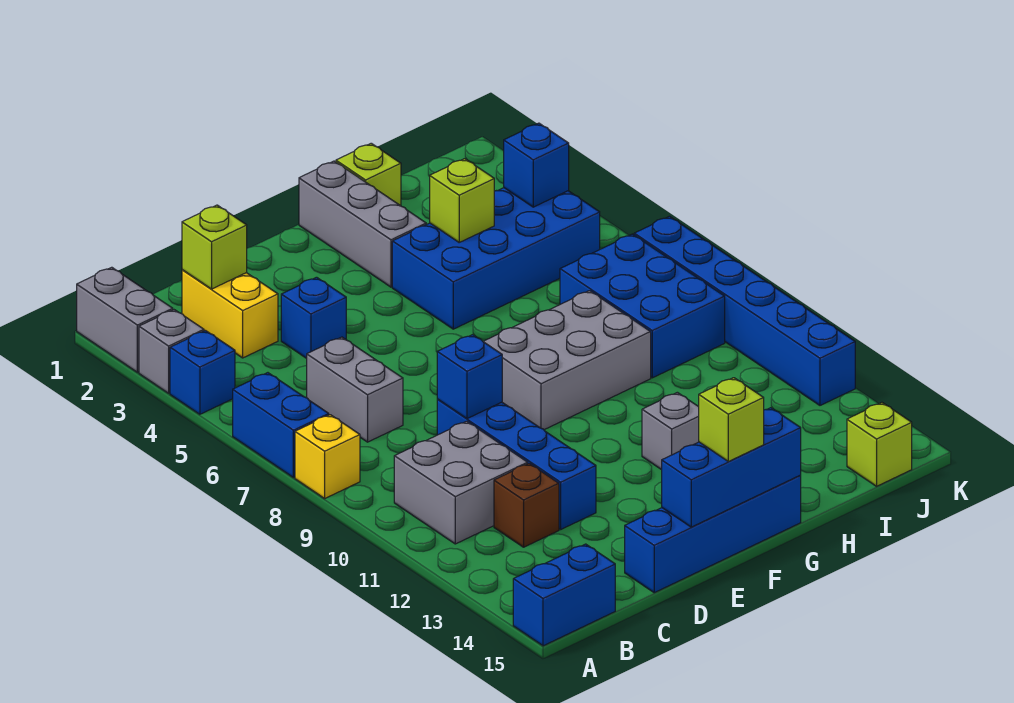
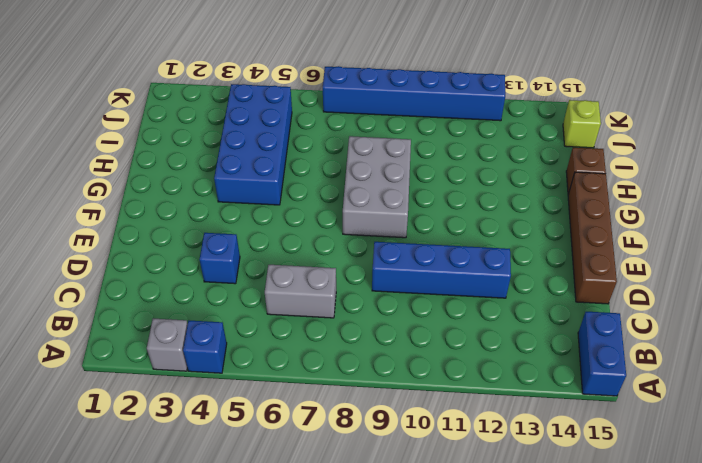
brown 1x4 brick [568,172,617,304] -> blue 1x4 brick [625,476,801,593]
brown 1x1 brick [566,147,606,194] -> brown 1x1 brick moved to [494,463,559,547]
none -> grey 1x2 brick [77,267,173,372]
none -> blue 1x2 brick [233,373,329,478]
none -> yellow 1x1 brick [295,415,360,498]

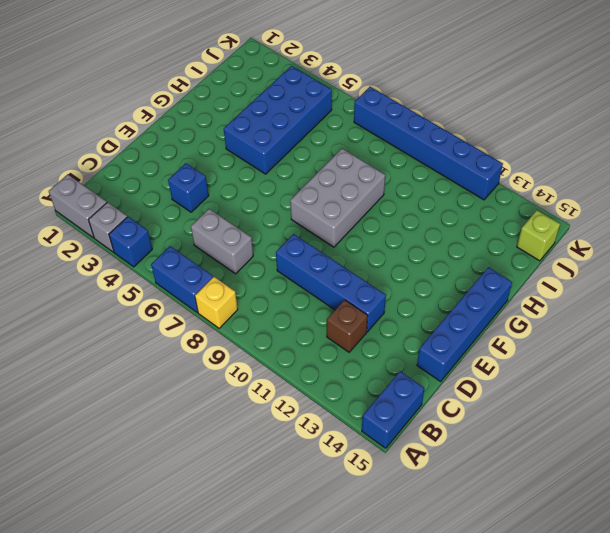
none -> grey 2x2 brick [394,421,528,544]
none -> yellow 1x2 brick [182,270,278,358]
none -> grey 1x3 brick [299,161,426,287]

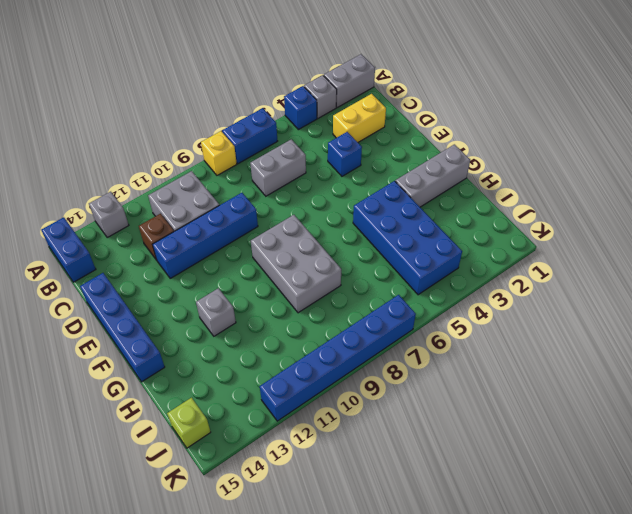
grey 1x1 brick [89,192,129,238] -> none
none -> lime 1x1 brick [336,143,401,206]
none -> blue 2x3 brick [560,234,725,378]
none -> lime 1x1 brick [182,205,247,289]

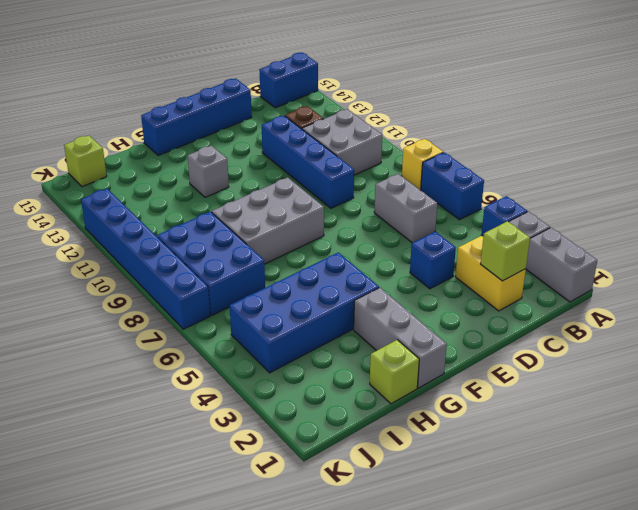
none -> blue 1x1 brick [437,335,502,419]
none -> blue 1x3 brick [662,408,801,527]
none -> lime 1x1 brick [430,159,494,242]

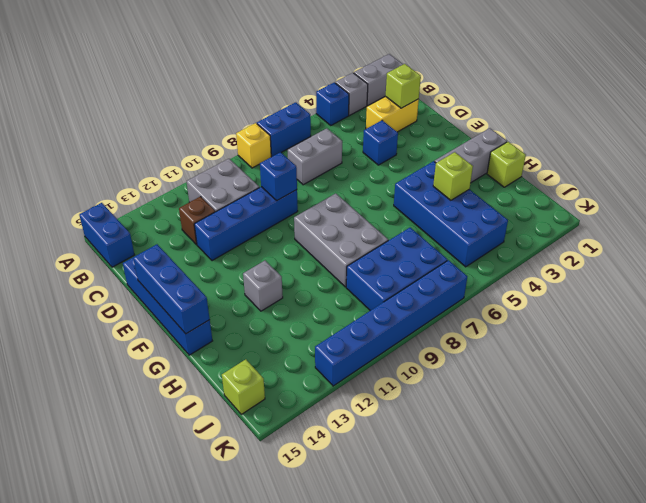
none -> blue 1x1 brick [504,123,569,207]
none -> lime 1x1 brick [699,378,764,461]

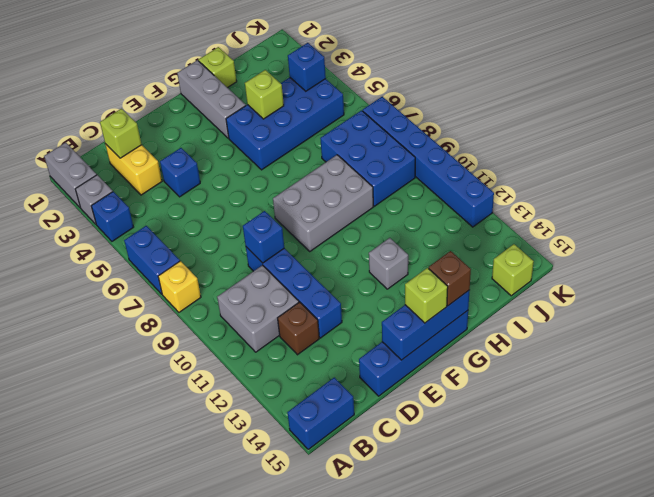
brown 1x1 brick [429,251,471,306] -> none
none -> grey 1x2 brick [307,337,403,442]

